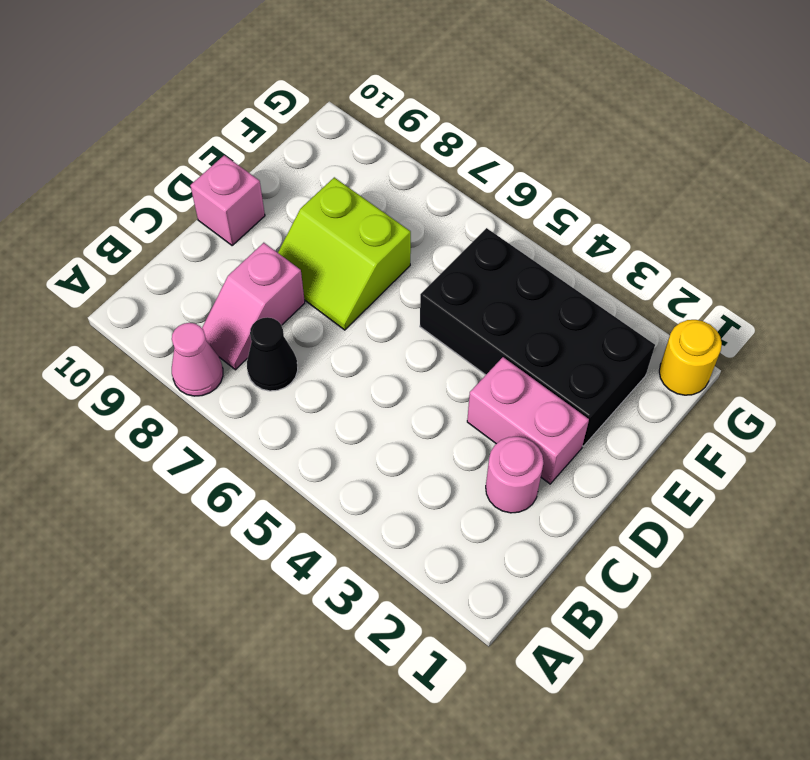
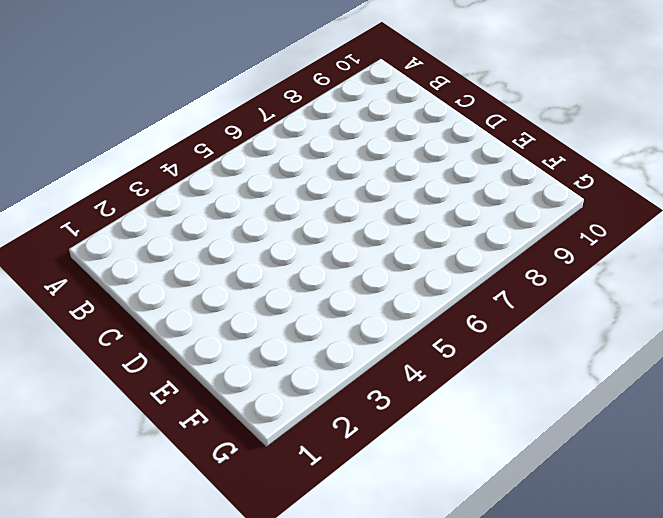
none -> pink 1x1 cone [172,323,223,396]
none -> black 1x1 cone [247,317,298,391]

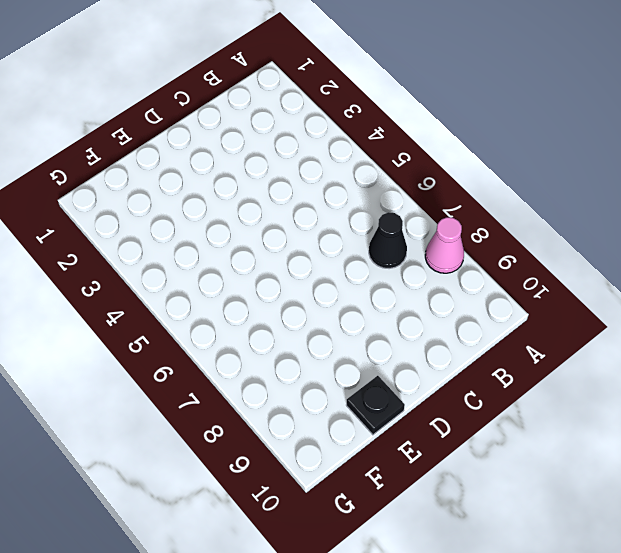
black 1x1 plate [346,376,405,435] -> none
none -> pink 1x2 slope [202,243,305,370]
none -> pink 1x1 round brick [486,437,544,513]

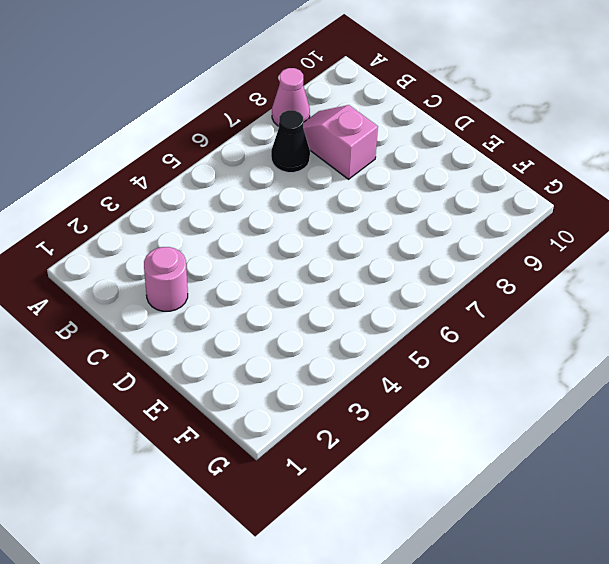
none -> pink 1x2 brick [467,357,589,484]
none -> lime 2x2 slope [278,177,411,330]

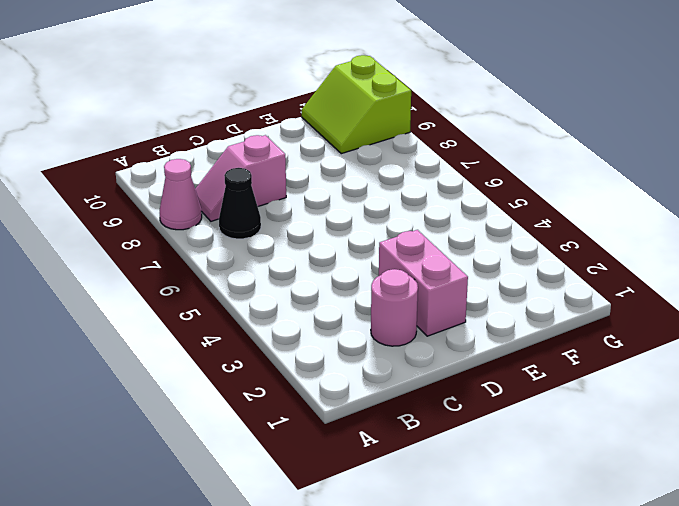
lime 2x2 slope [302,55,411,154] -> lime 2x2 slope moved to [278,177,411,330]
none -> pink 1x1 brick [190,155,265,246]
none -> black 2x4 brick [420,228,655,446]

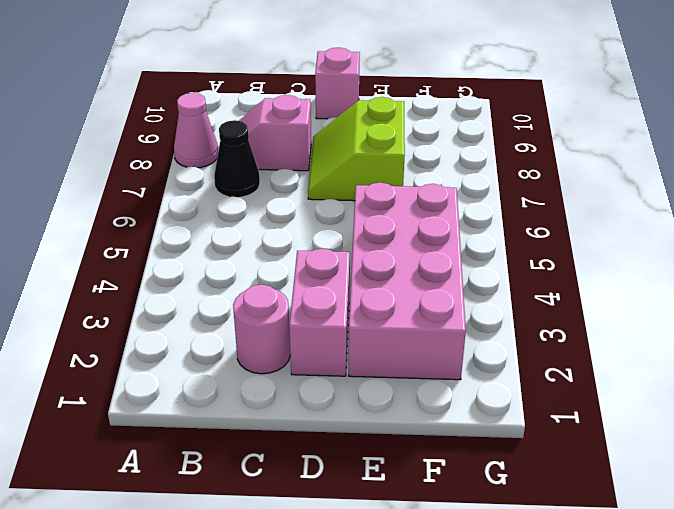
pink 2x4 brick [349,183,466,380] -> black 2x4 brick [420,228,655,446]
none -> yellow 1x1 round brick [659,320,722,395]

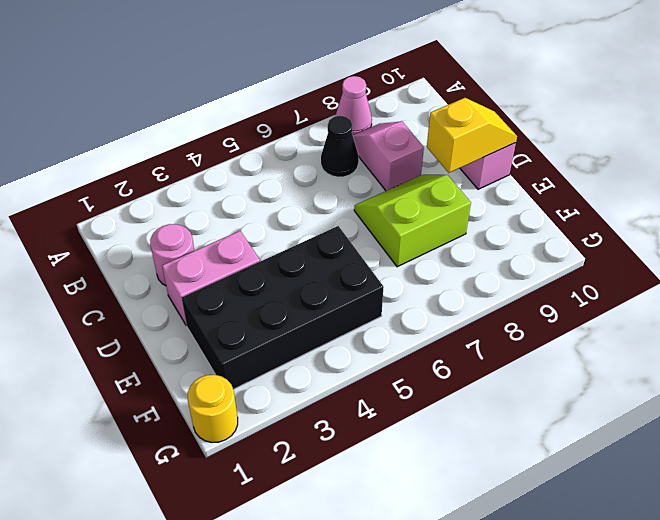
yellow 1x2 slope [427,98,517,173] -> none

